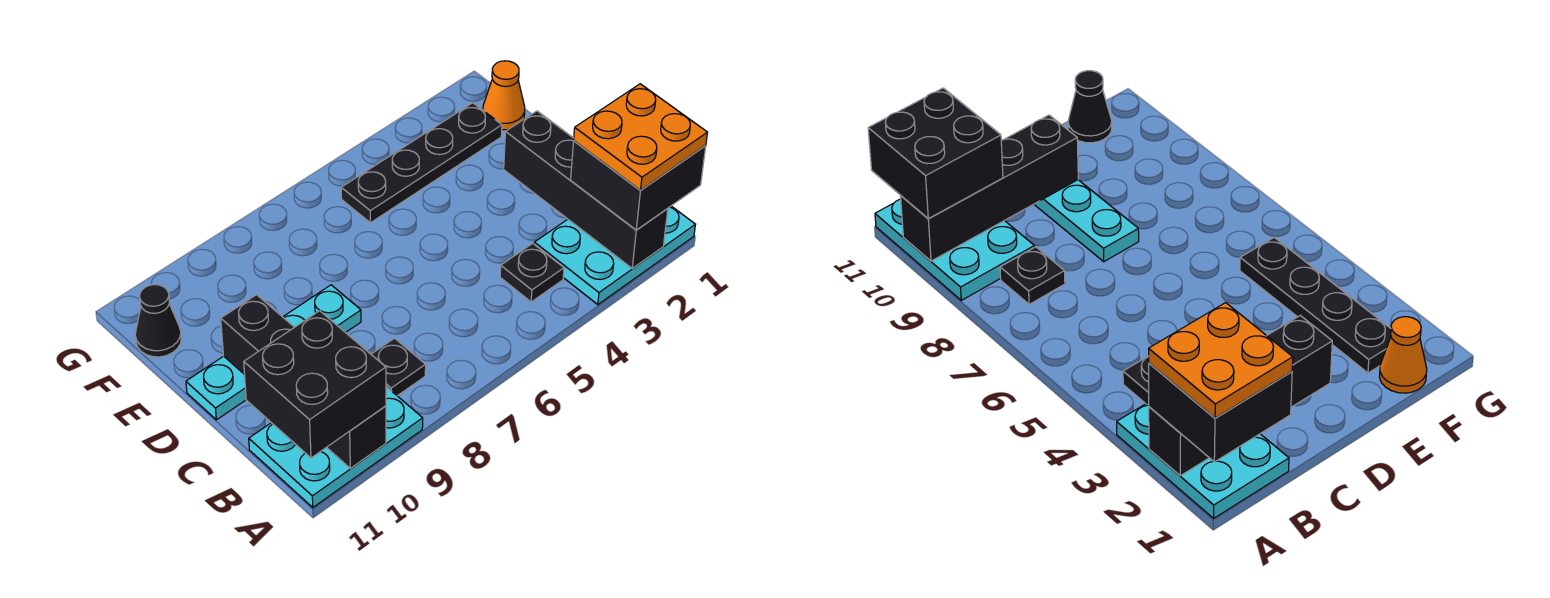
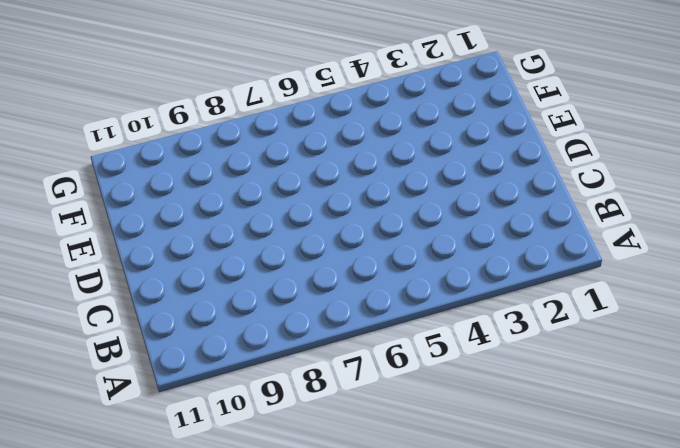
none -> cyan 2x3 plate [534,206,695,305]
none -> cyan 2x3 plate [249,387,423,507]
none -> black 1x1 plate [500,243,564,302]

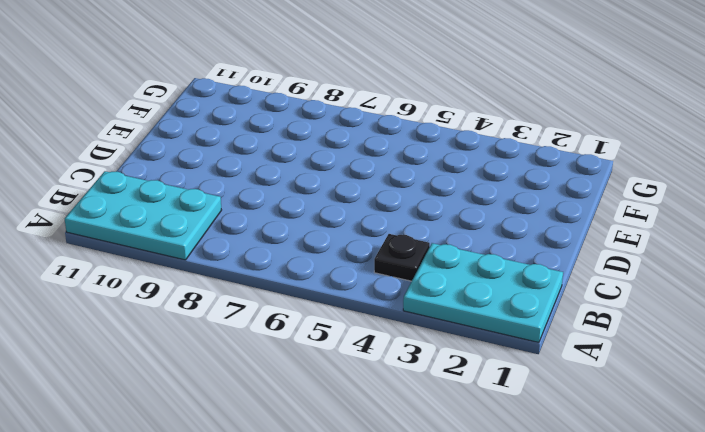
none -> black 1x1 plate [371,338,426,396]
none -> cyan 1x4 plate [186,285,361,420]
none -> orange 1x1 cone [483,61,525,130]

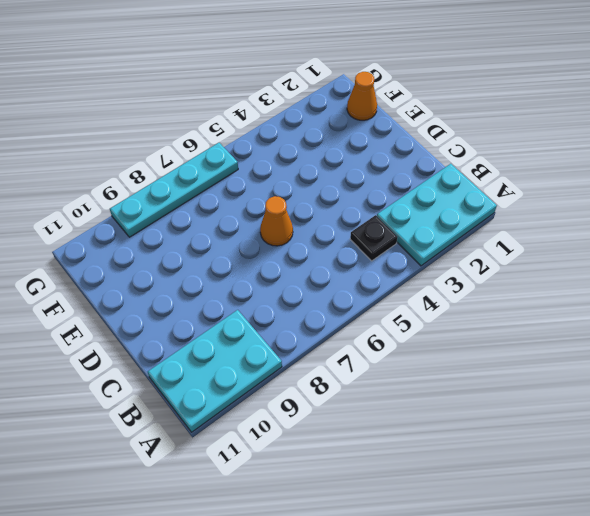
orange 1x1 cone [260,196,293,246] -> none
cyan 1x4 plate [110,143,238,237] -> cyan 1x4 plate moved to [186,285,361,420]
none -> black 1x1 plate [371,338,426,396]
none -> black 1x4 plate [341,103,502,223]
none -> black 1x1 cone [135,285,181,357]

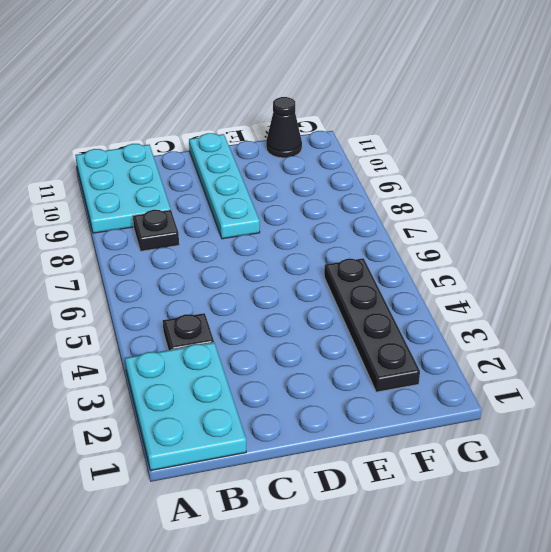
none -> orange 1x1 cone [483,61,525,130]
none -> black 1x4 brick [504,111,668,269]
none -> black 1x4 brick [221,295,386,469]

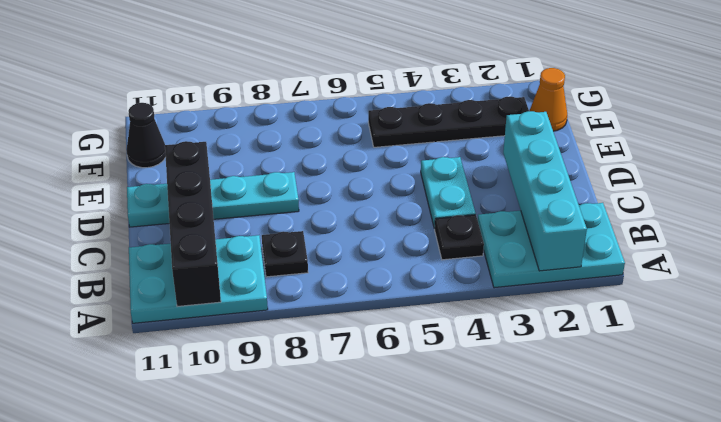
cyan 1x4 brick [503,111,587,271] -> black 1x4 brick [504,111,668,269]
cyan 1x2 plate [421,157,476,229] -> none
none -> black 2x2 brick [571,141,706,230]
none -> black 2x2 brick [244,311,386,458]
none -> orange 2x2 plate [574,84,707,190]

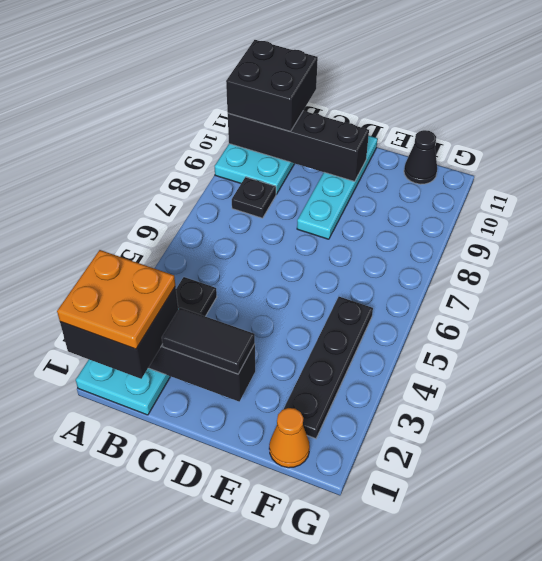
black 1x2 tile [162,308,255,374] -> none

